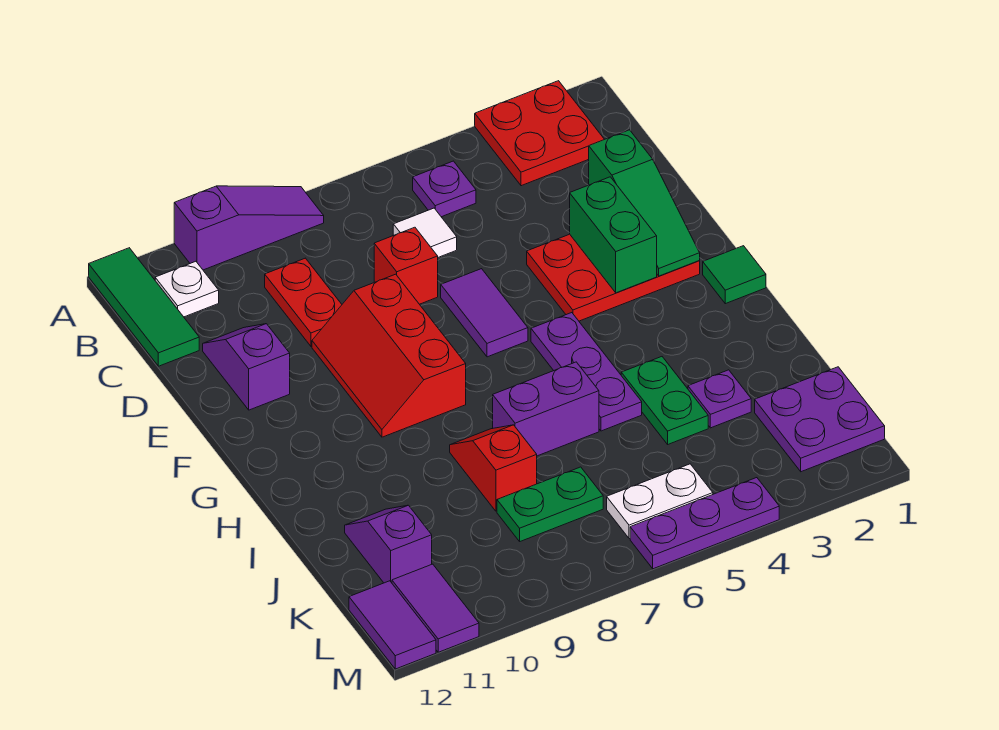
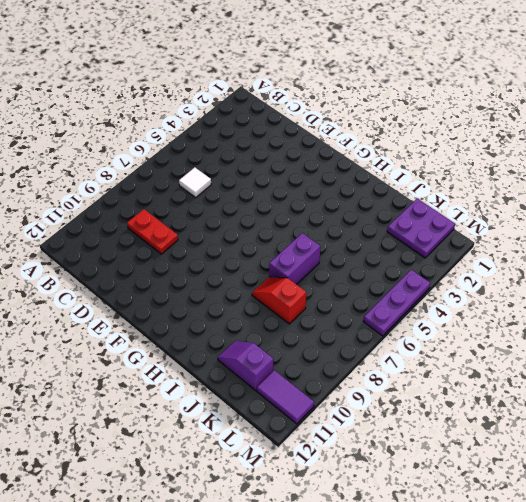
none -> red 2x2 plate [475,81,604,186]
none -> purple 1x3 slope [174,186,324,270]
none -> green 1x3 tile [89,248,199,366]

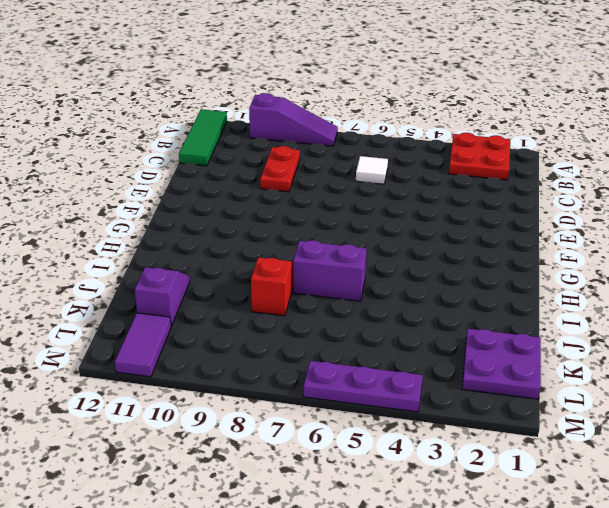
none -> purple 1x1 plate [413,161,476,217]
none -> white 1x1 plate [155,261,219,317]
none -> red 1x1 brick [374,227,438,304]

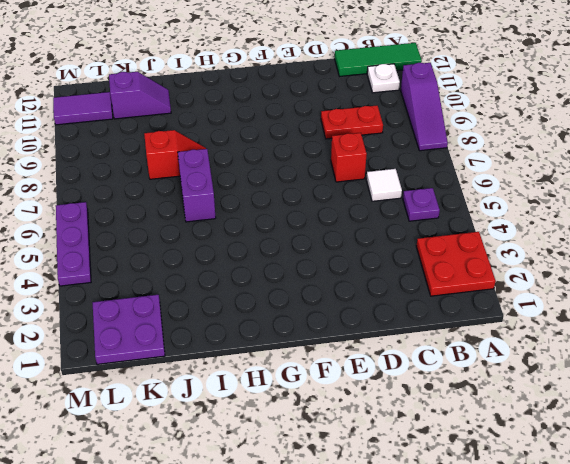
none -> purple 1x2 slope [203,324,290,410]
none -> red 2x3 plate [527,234,700,321]
none -> purple 1x2 tile [441,269,528,357]

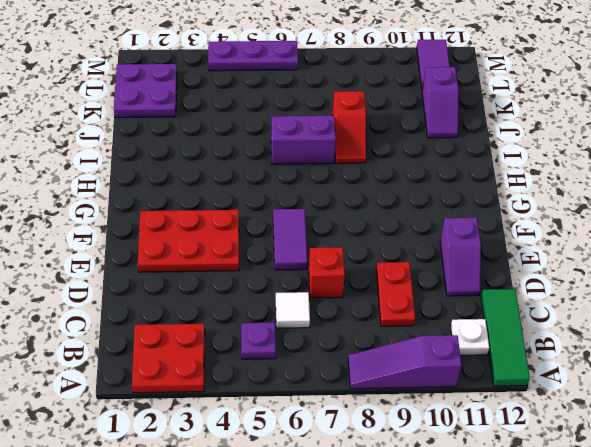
none -> red 2x3 slope [312,274,466,437]
none -> green 1x1 tile [703,246,766,304]
none -> purple 1x3 plate [531,313,642,431]

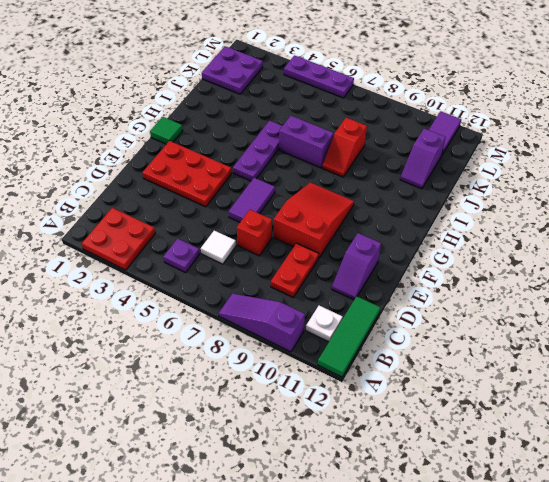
red 2x3 slope [274,182,354,258] -> red 2x3 slope turned to [312,274,466,437]
none -> green 1x2 plate [621,357,708,444]
none -> purple 1x1 plate [688,370,751,428]
none -> green 1x2 plate [497,467,603,541]

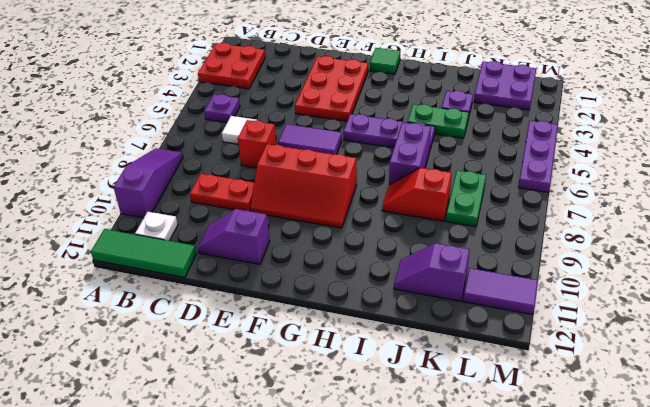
none -> white 1x2 plate [607,464,713,539]
none -> purple 1x2 tile [349,581,436,669]
none -> green 1x3 slope [589,130,700,276]

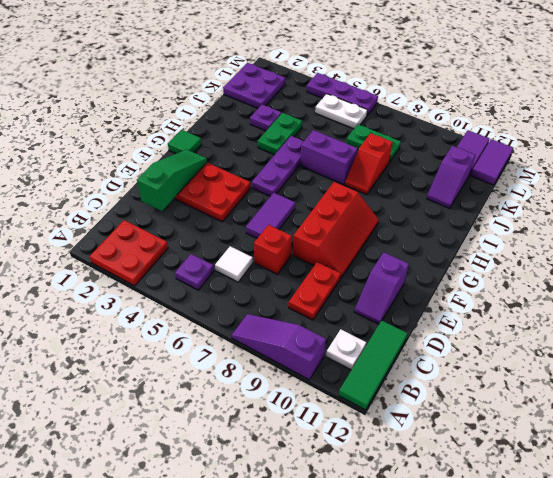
none -> green 1x2 brick [570,177,657,293]

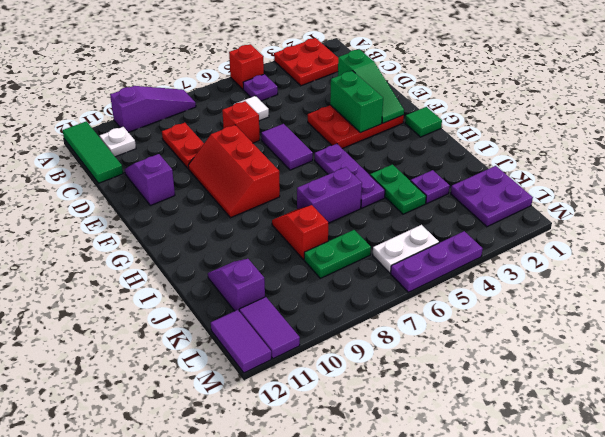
red 1x1 brick [229,44,264,89] -> none

